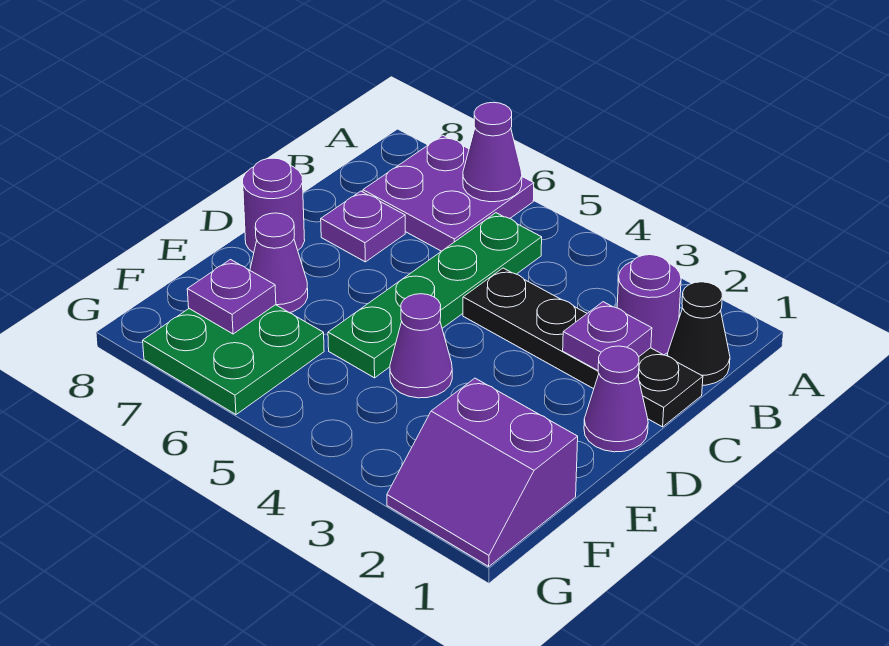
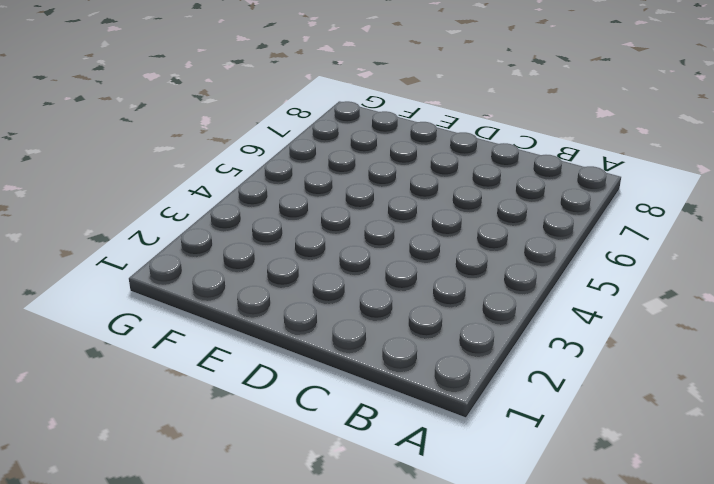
none -> purple 2x2 plate [363,135,534,251]
none -> black 1x1 cone [667,282,730,385]
none -> purple 1x1 round brick [617,255,681,355]

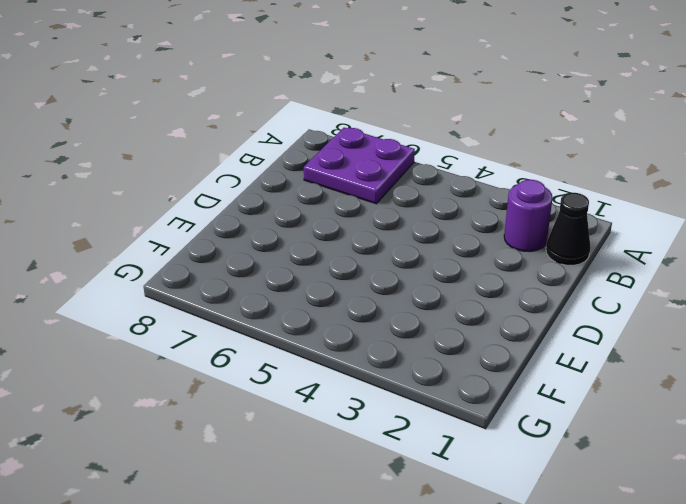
none -> green 1x4 plate [328,213,542,378]
none -> black 1x4 plate [463,268,703,427]
none -> purple 1x1 plate [321,191,405,262]

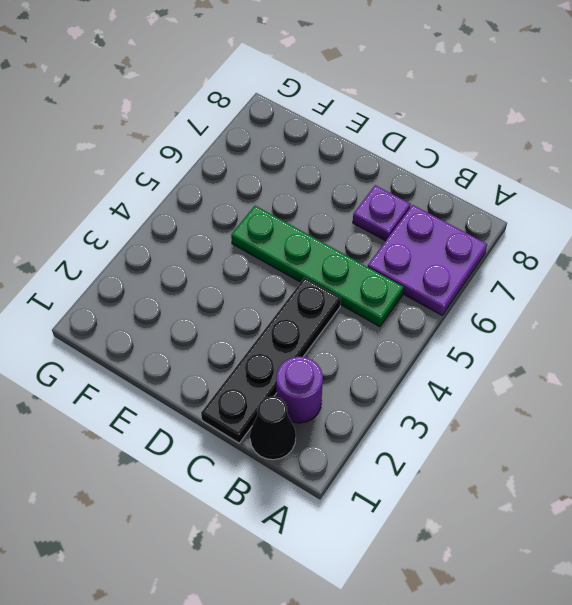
none -> purple 1x1 cone [584,346,648,452]
none -> purple 1x1 round brick [243,158,305,253]
none -> purple 1x1 cone [390,294,452,398]

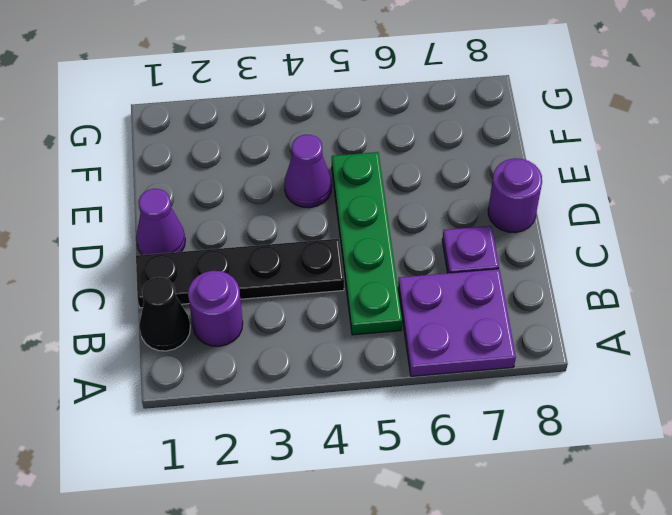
none -> purple 1x1 cone [250,213,308,313]
none -> purple 2x2 slope [387,378,578,566]
none -> green 2x2 plate [143,305,324,415]

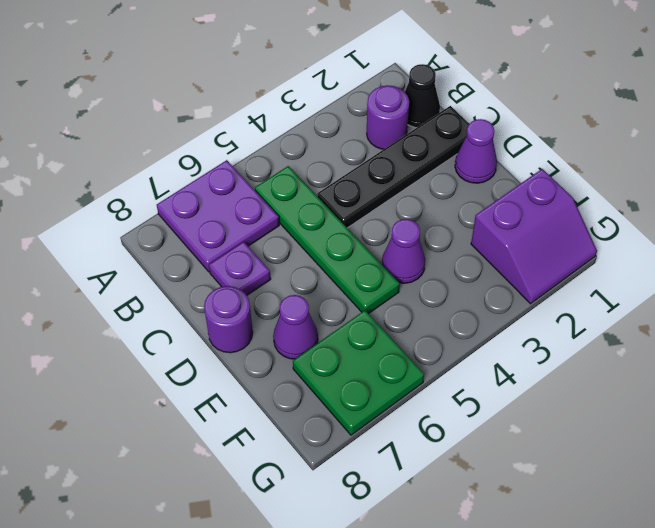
none -> purple 1x1 cone [463,102,522,202]
none -> purple 1x1 plate [563,302,652,370]
none -> purple 1x1 plate [187,260,276,334]

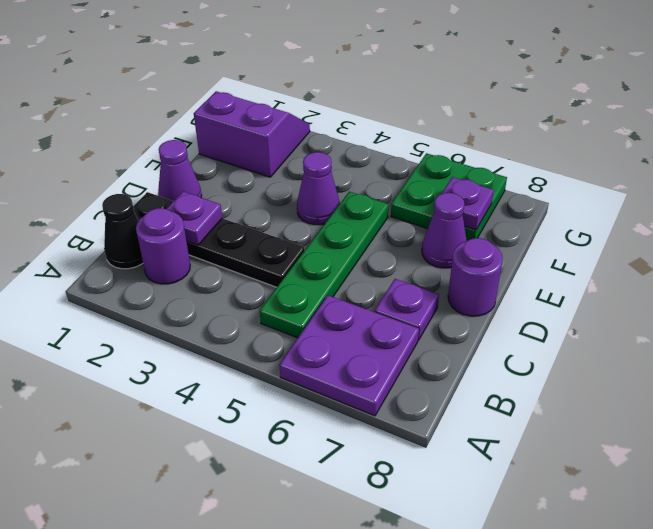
none -> purple 1x1 cone [463,102,522,202]

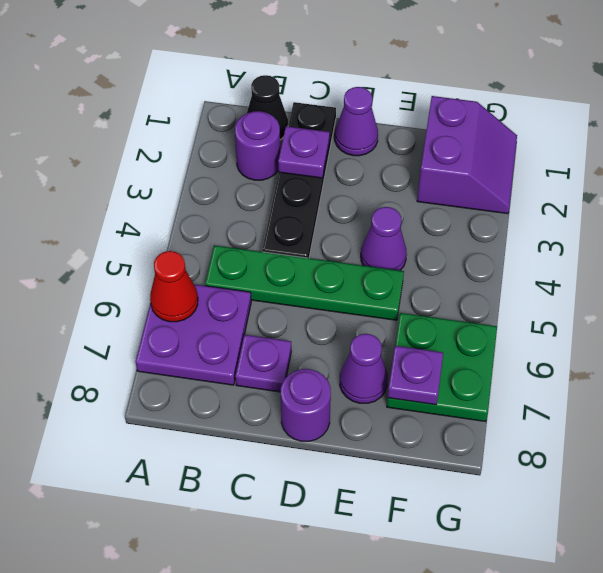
red 1x1 cone [150,251,198,322] -> purple 1x1 cone [463,102,522,202]

